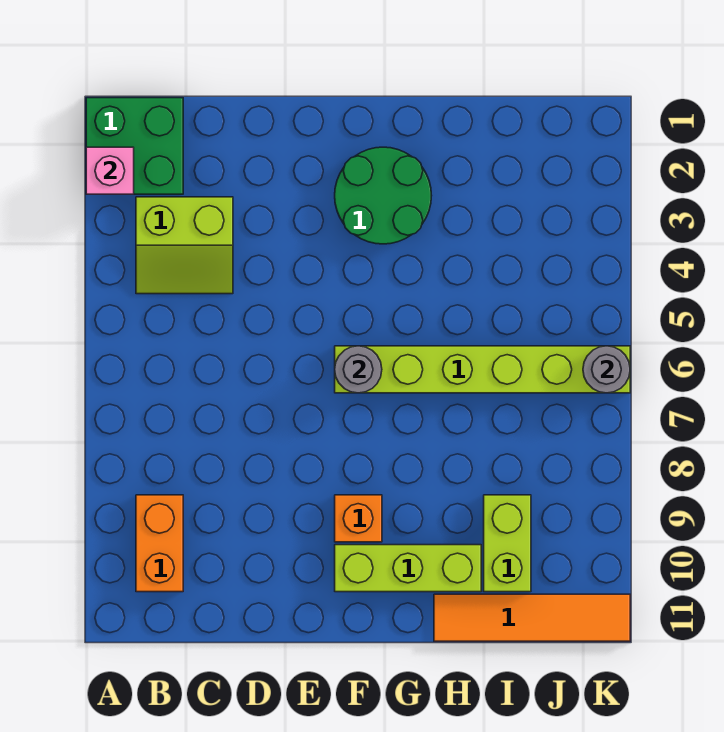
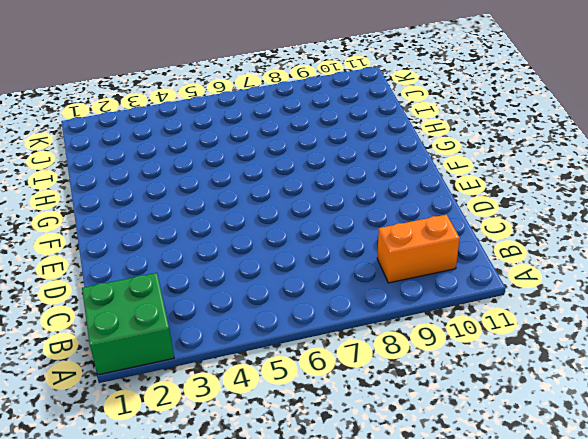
none -> lime 2x2 slope [136,197,233,294]
none -> green 2x2 round brick [335,147,432,244]
none -> lime 1x6 brick [335,346,630,393]

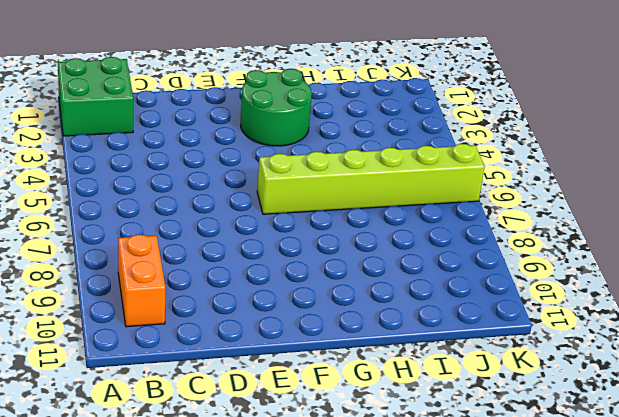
none -> lime 2x2 slope [136,197,233,294]
none -> orange 1x1 brick [335,495,382,542]
none -> lime 1x3 brick [335,545,481,592]

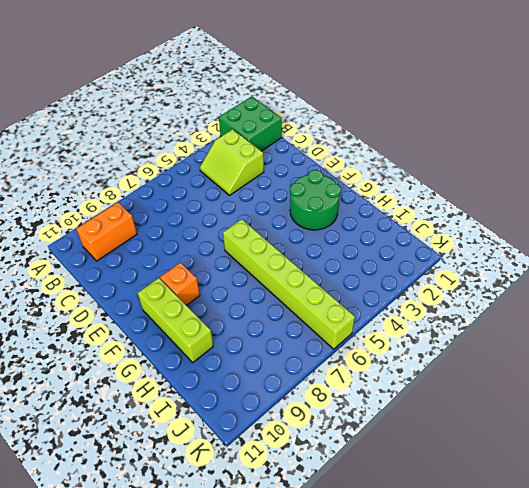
none -> orange 1x4 tile [434,594,630,641]
none -> lime 1x2 brick [484,495,531,592]
none -> pink 1x1 brick [86,147,134,194]

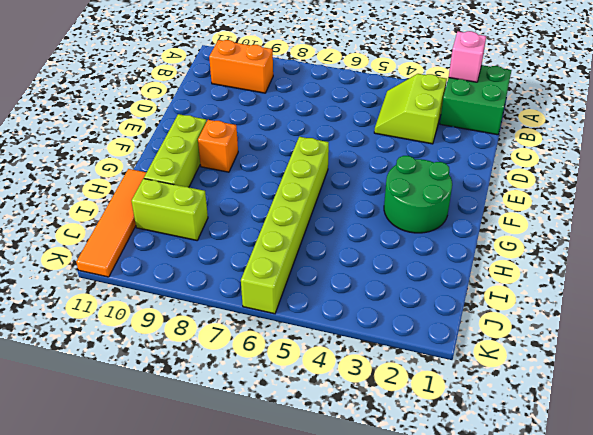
none -> grey 1x1 round brick [335,346,382,393]
none -> grey 1x1 round brick [583,346,630,393]

